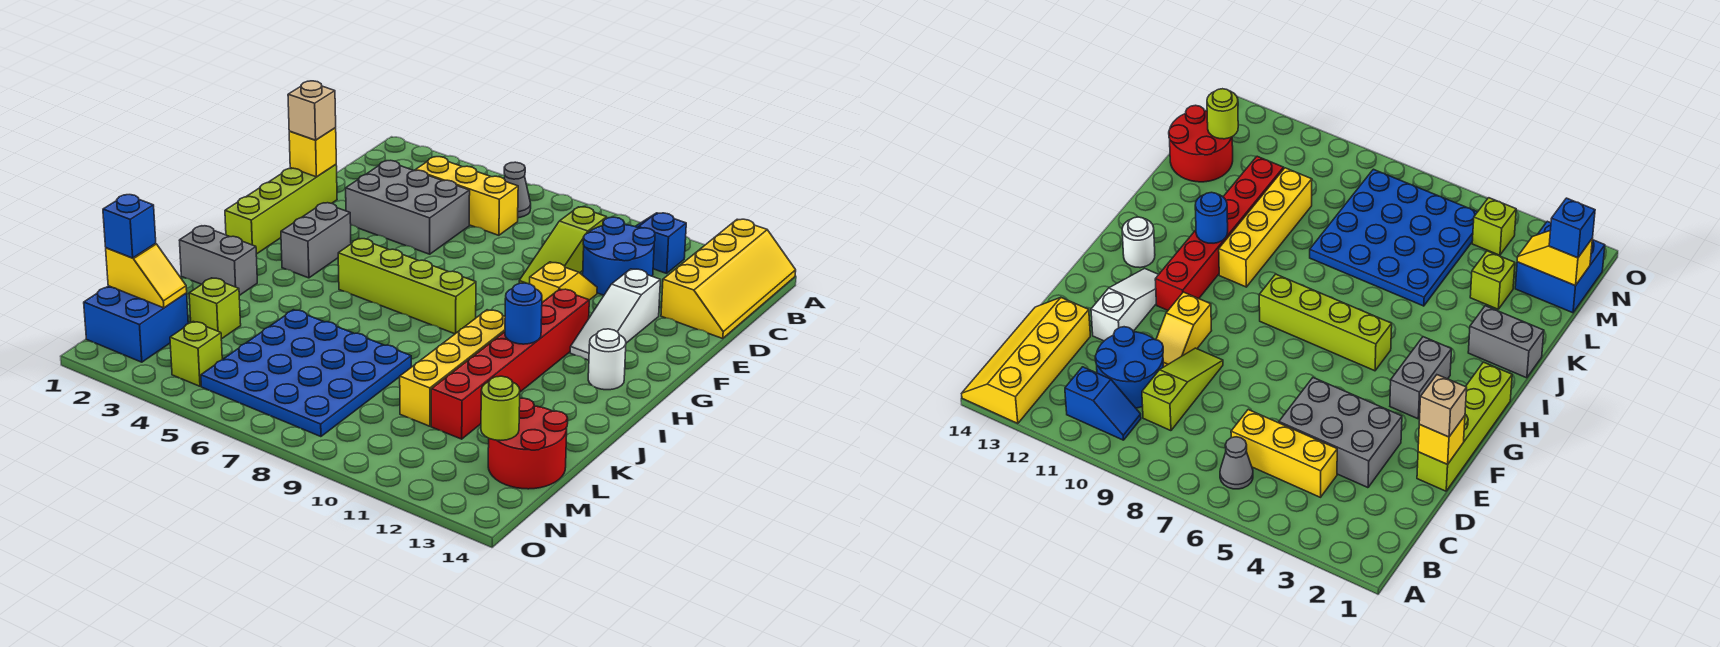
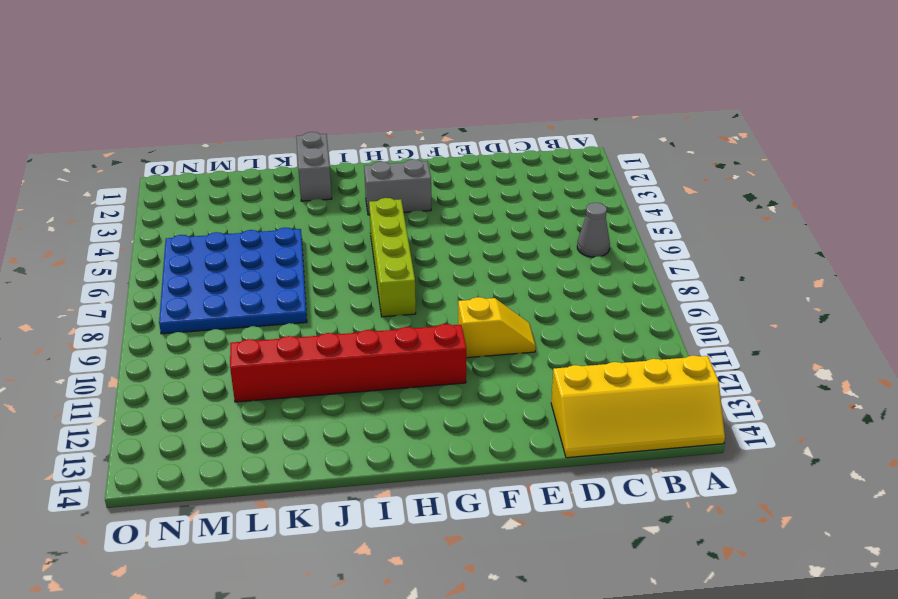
none -> blue 1x2 slope [635,213,686,273]
none -> yellow 1x3 brick [415,157,518,235]
none -> lime 1x3 slope [519,207,607,284]

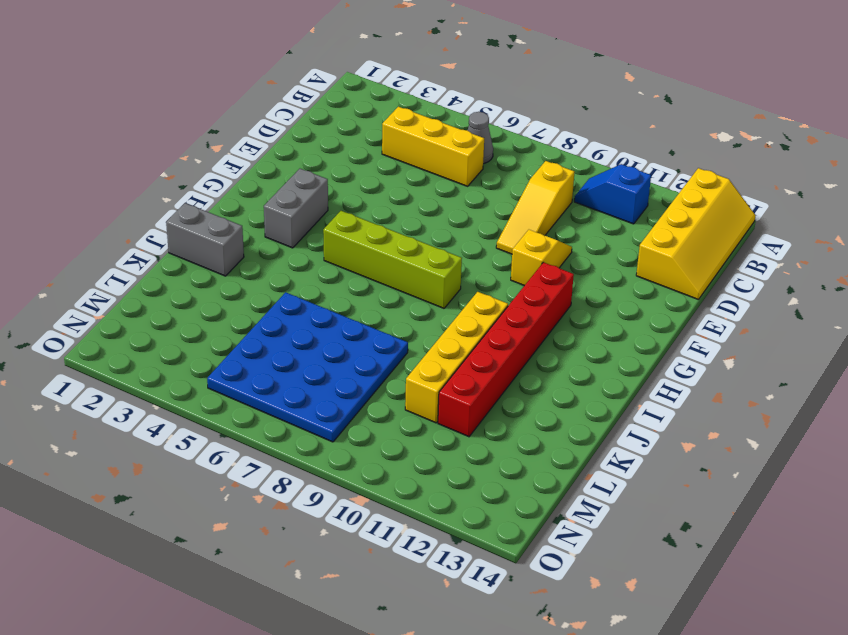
yellow 1x3 slope [496,161,574,254] -> lime 1x3 slope [519,207,607,284]
none -> blue 2x2 round brick [583,217,655,295]
none -> grey 2x3 brick [346,160,470,254]
none -> lime 1x4 brick [225,165,337,254]

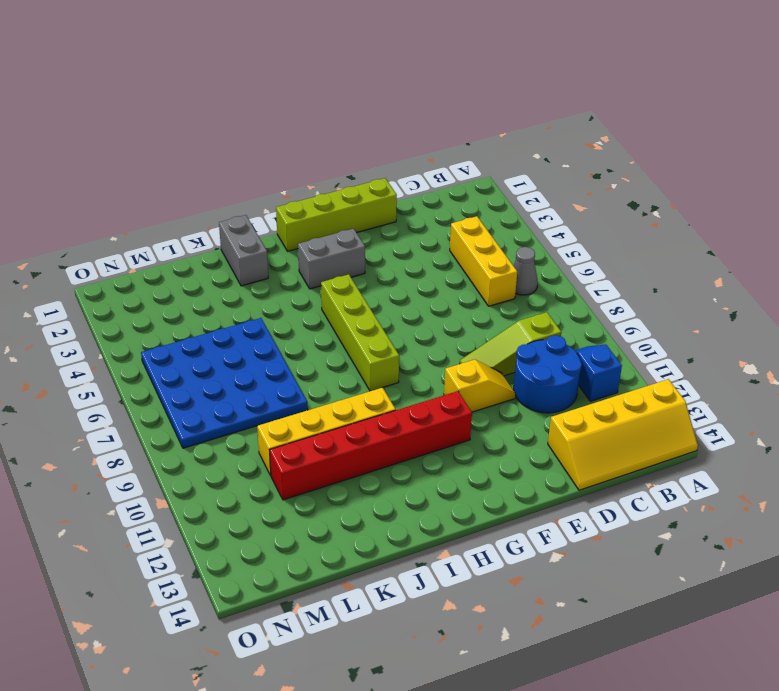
none -> grey 2x3 brick [346,160,470,254]
none -> white 1x3 slope [570,269,660,360]
none -> white 1x1 round brick [588,329,626,390]

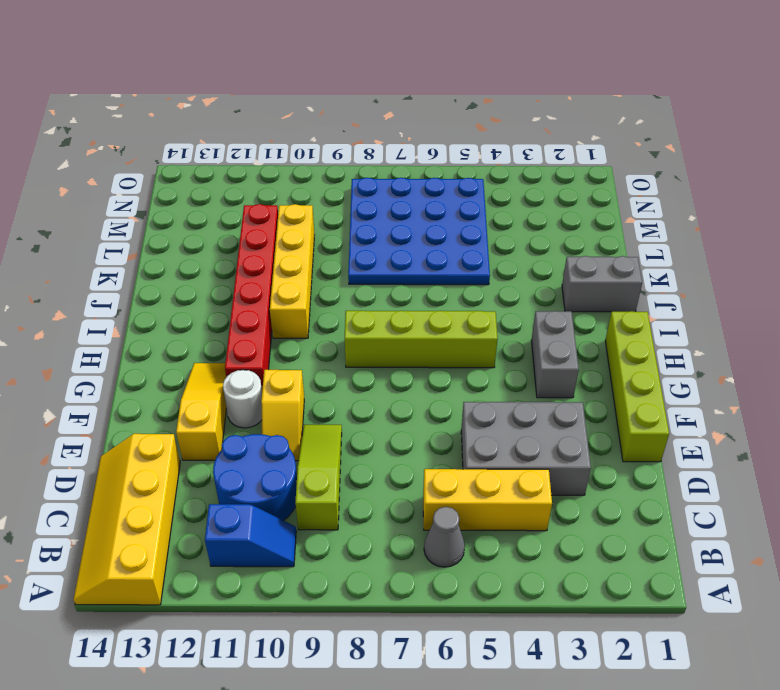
yellow 1x3 slope [176,363,227,460] -> white 1x3 slope [570,269,660,360]
white 1x1 round brick [223,370,262,428] -> white 1x1 round brick moved to [588,329,626,390]
none -> lime 1x1 brick [189,278,241,339]
none -> red 2x2 round brick [488,398,568,489]
none -> blue 2x2 brick [84,286,188,362]

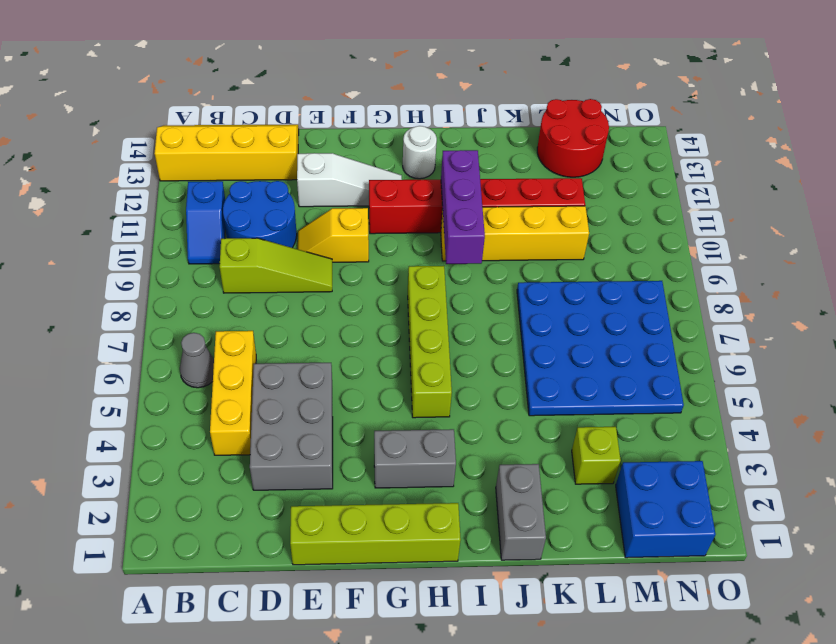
purple 1x3 brick [441,150,485,264] -> blue 1x1 round brick [505,283,542,344]
none -> lime 1x1 brick [170,322,222,386]
none -> yellow 1x1 brick [289,128,336,177]
none -> yellow 1x2 slope [106,244,187,308]

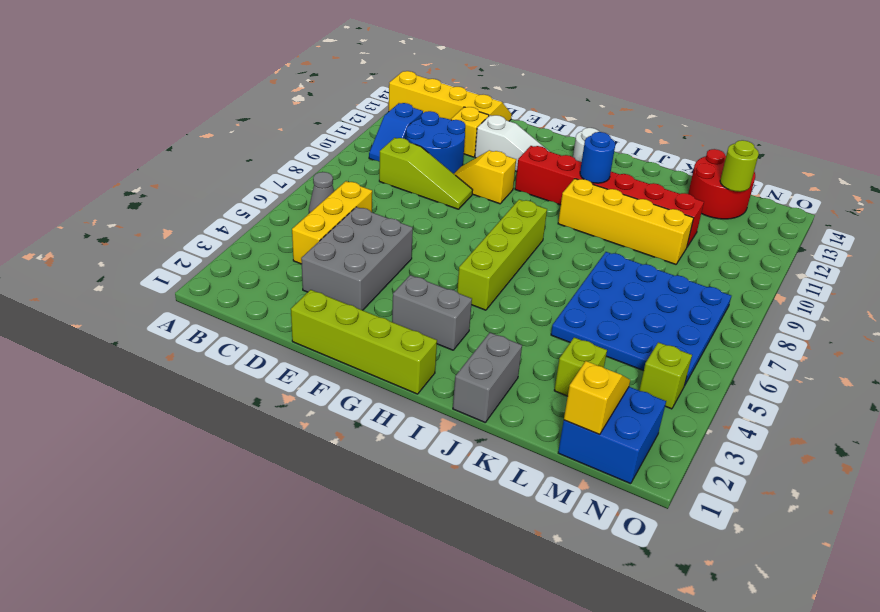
yellow 1x1 brick [451,107,489,157] -> yellow 1x1 brick moved to [289,128,336,177]
none -> tan 1x1 brick [288,81,336,140]
none -> blue 1x1 brick [103,195,156,258]

